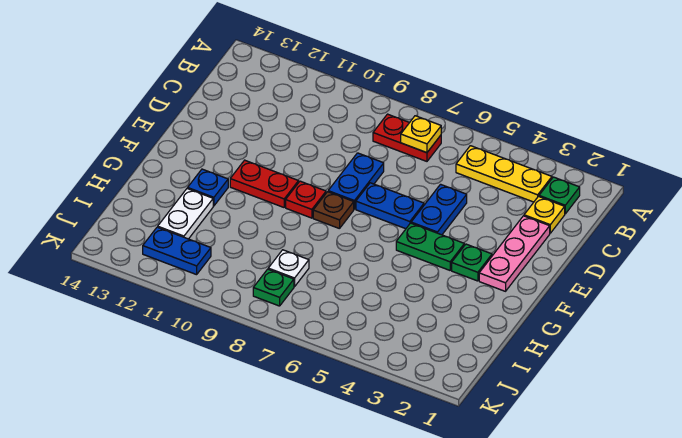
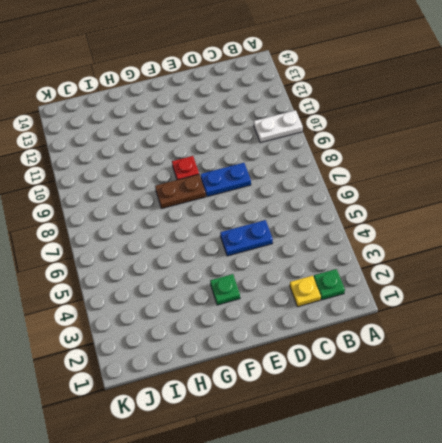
white 1x2 plate [254,110,303,143] -> white 1x2 plate moved to [158,188,213,239]
brown 1x2 plate [155,174,206,208] -> brown 1x1 plate [313,192,354,229]
none -> yellow 1x3 plate [456,146,552,202]
none -> red 1x2 plate [373,114,441,161]
none -> pink 1x3 plate [479,216,550,291]

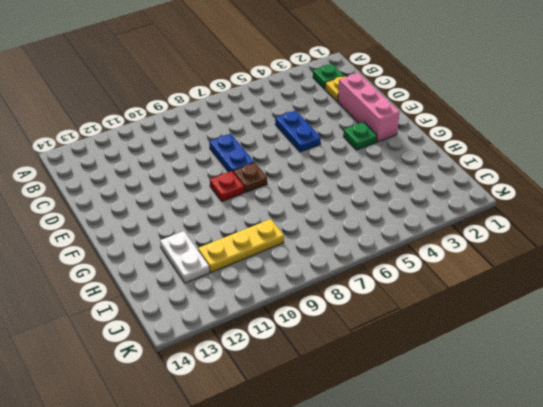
pink 1x3 brick [338,73,399,142] -> pink 1x3 plate [479,216,550,291]
yellow 1x3 plate [198,219,284,272] -> yellow 1x3 plate moved to [456,146,552,202]
none -> red 1x2 plate [373,114,441,161]
none -> blue 1x2 plate [356,183,424,229]
none -> green 1x2 plate [396,223,464,270]

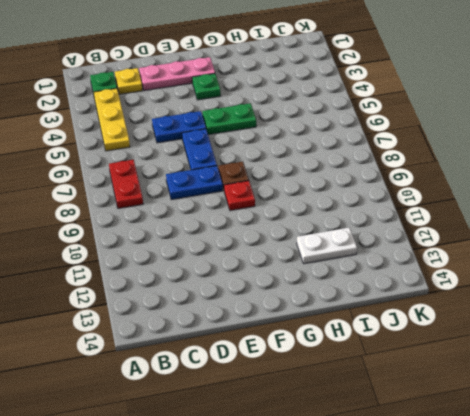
green 1x2 plate [202,103,256,135] -> green 1x2 plate turned to [396,223,464,270]
none -> red 1x2 plate [230,160,298,207]
none -> blue 1x1 plate [188,169,228,206]
none -> white 1x1 plate [268,250,309,287]

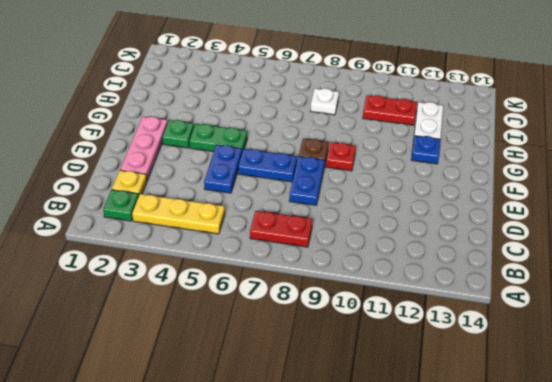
red 1x2 plate [363,95,417,125] -> red 1x2 plate moved to [230,160,298,207]
none -> green 1x1 plate [253,269,294,306]
none -> blue 1x2 plate [143,227,211,275]
none -> yellow 1x1 plate [401,116,441,153]

